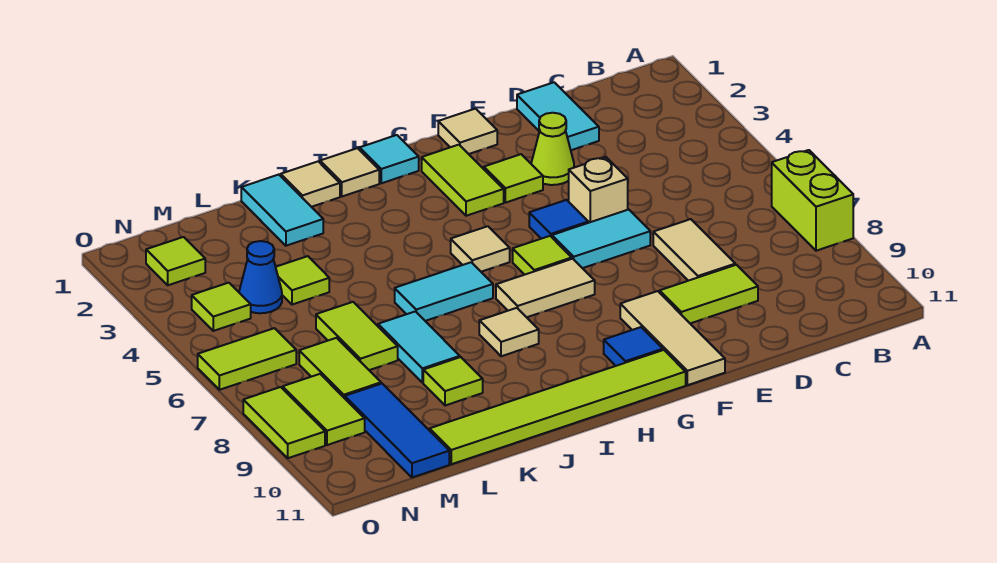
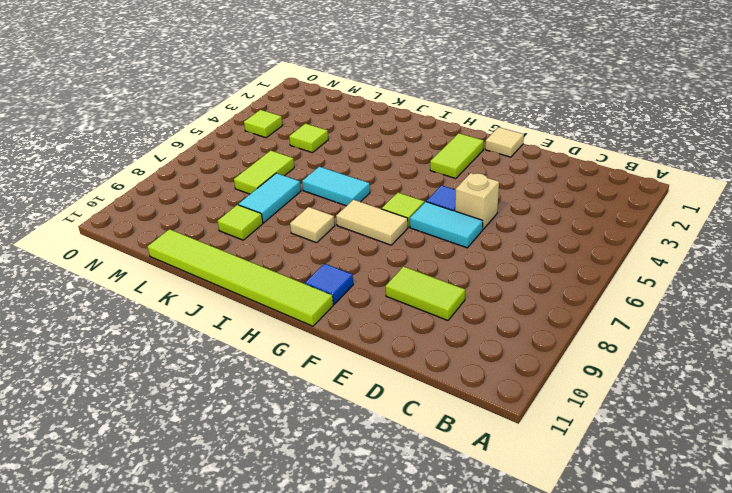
none -> lime 1x2 brick [772,150,853,251]
none -> cyan 1x2 tile [517,82,599,150]
none -> tan 1x2 tile [653,219,735,281]
none -> lime 1x1 cone [531,113,574,185]

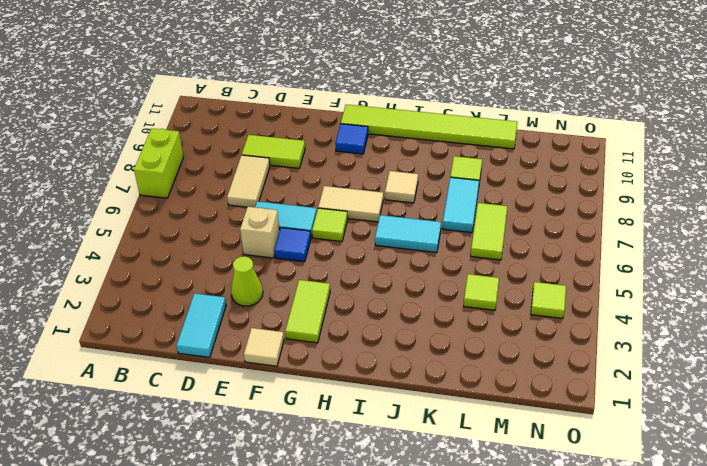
none -> lime 1x1 tile [484,154,543,203]
none -> tan 1x3 tile [620,291,725,385]
none -> cyan 1x1 tile [360,135,419,183]
none -> tan 1x1 tile [451,226,510,272]

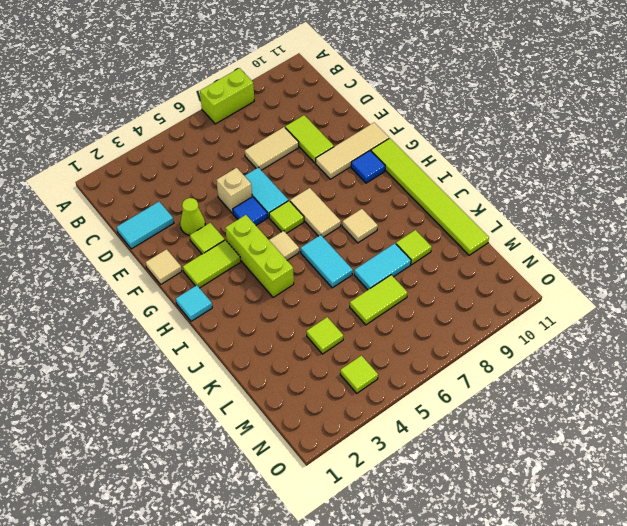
lime 1x3 brick [225,215,294,298] -> none
none -> tan 1x1 tile [320,148,379,196]
none -> tan 1x1 tile [281,161,340,207]
none -> cyan 1x2 tile [241,175,323,246]
none -> blue 1x1 cone [239,241,282,313]

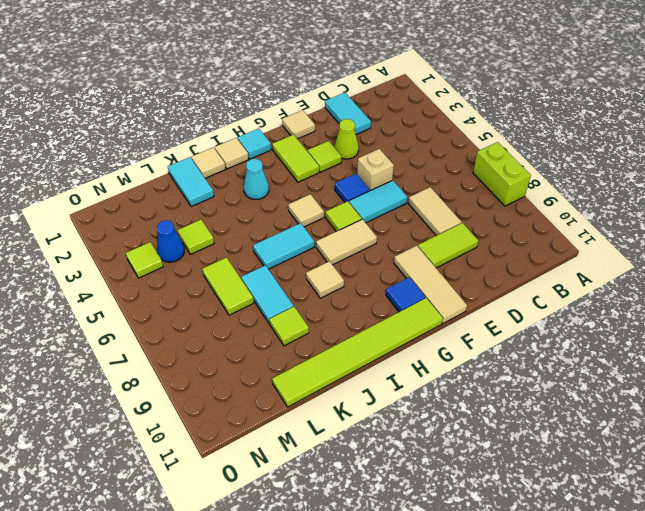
cyan 1x1 cone [244,159,269,199] -> none
none -> lime 1x2 tile [299,338,381,398]
none -> blue 1x3 tile [345,384,449,477]
none -> lime 1x1 tile [146,237,205,285]
none -> lime 1x2 tile [198,328,296,390]

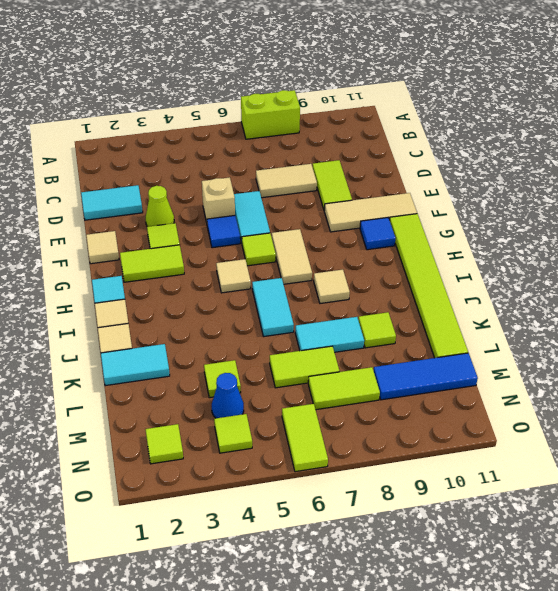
none -> lime 1x2 tile [283,374,365,445]
none -> lime 1x2 tile [243,387,325,458]

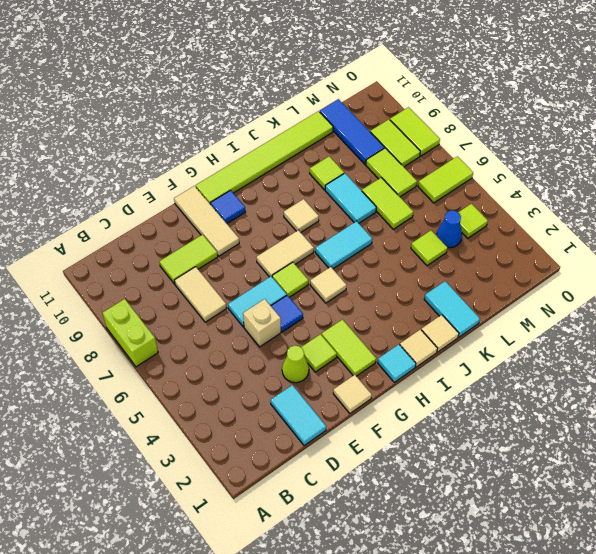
none -> lime 1x1 tile [146,237,205,285]

